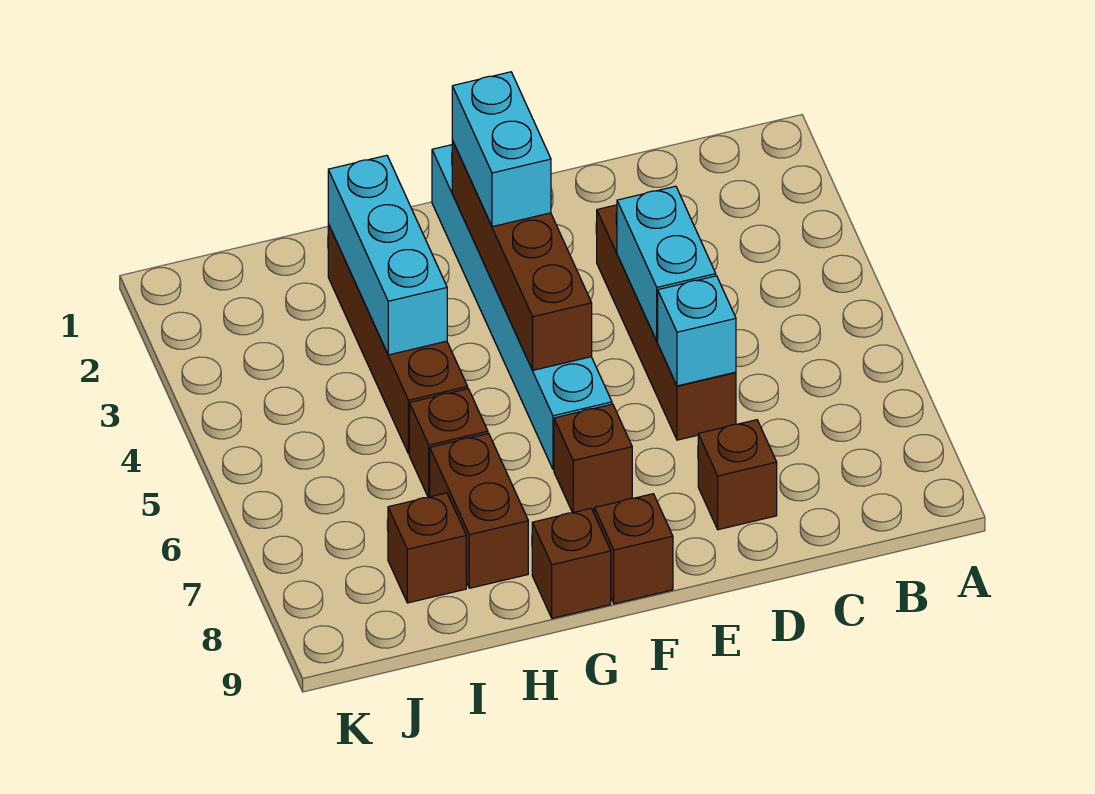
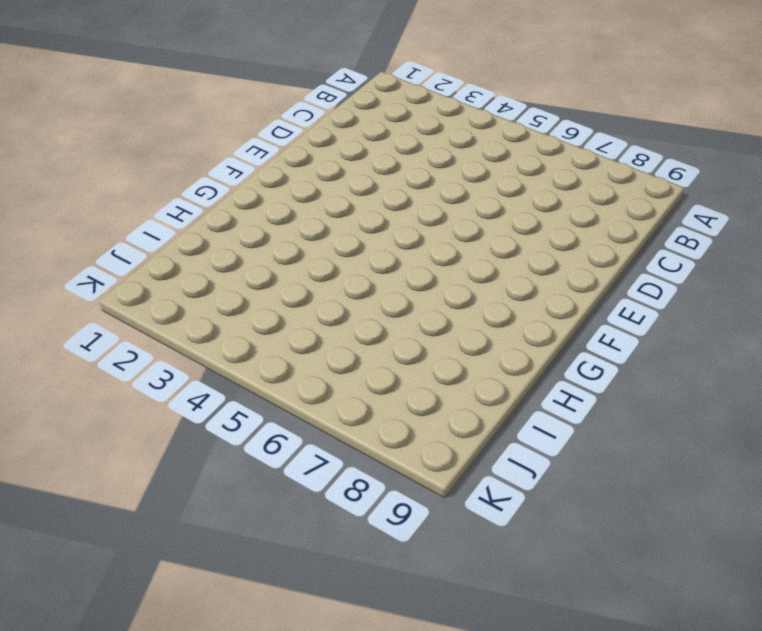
none -> brown 1x4 brick [597,205,736,440]
none -> brown 1x1 brick [698,420,777,530]
none -> cyan 1x6 brick [432,145,612,469]

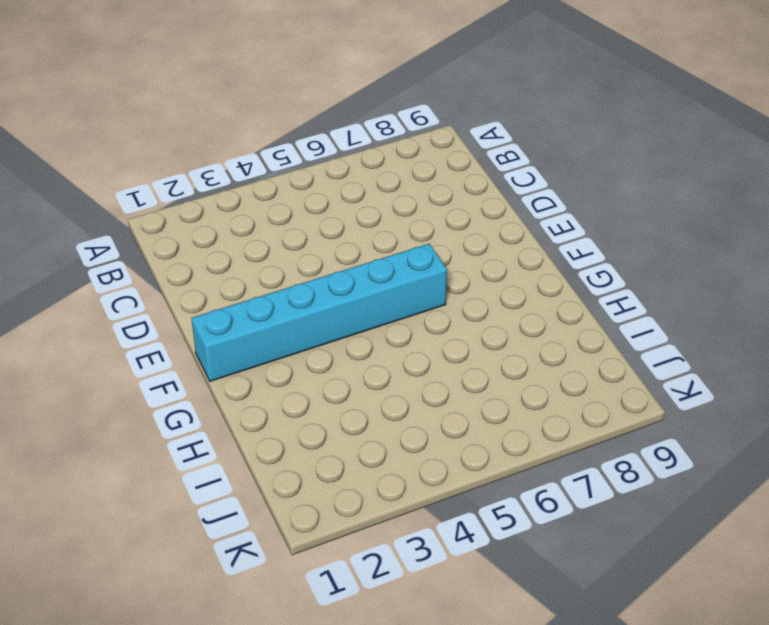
none -> brown 1x4 brick [597,205,736,440]
none -> brown 1x1 brick [698,420,777,530]
none -> brown 1x1 brick [554,404,632,513]

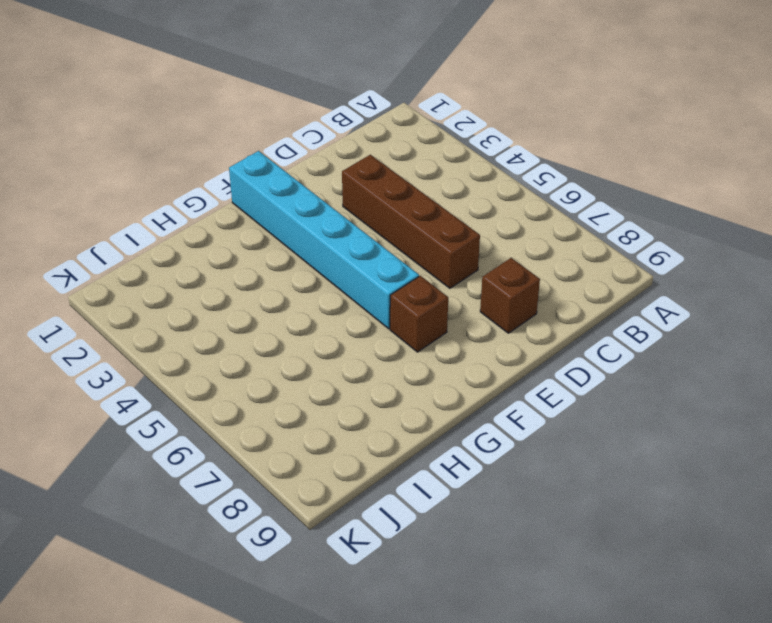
none -> brown 1x1 brick [594,494,673,604]
none -> brown 1x1 brick [532,509,611,618]
none -> brown 1x4 brick [328,224,468,454]

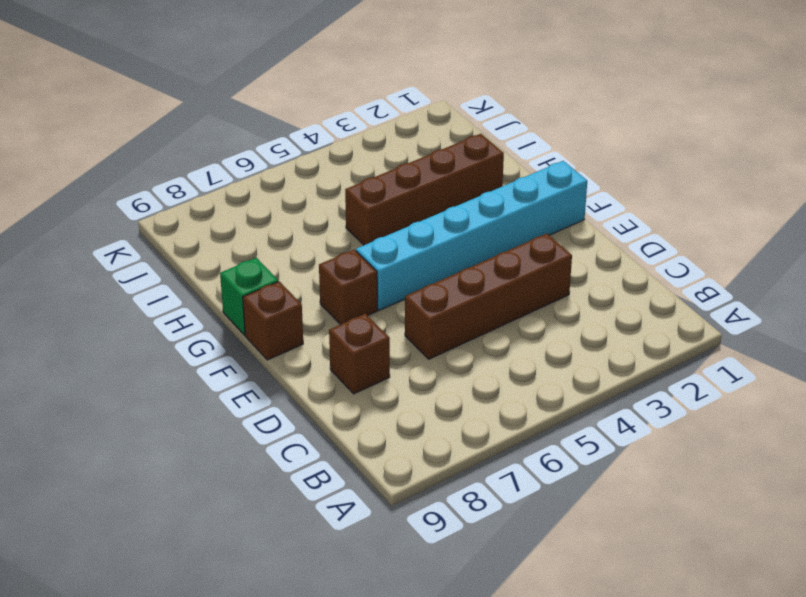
green 1x1 brick [220,258,278,335] -> brown 1x1 brick [532,509,611,618]
none -> brown 1x1 brick [409,389,488,497]
none -> brown 1x2 brick [430,433,528,588]
none -> brown 1x1 brick [388,493,466,603]

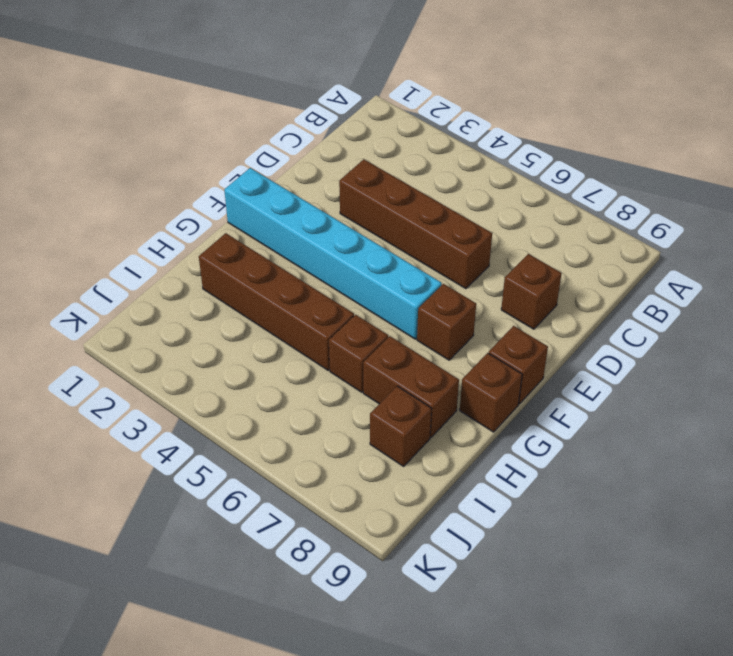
none -> cyan 1x2 brick [617,186,716,341]
none -> cyan 1x1 brick [658,276,736,386]
none -> brown 1x4 brick [452,140,592,370]

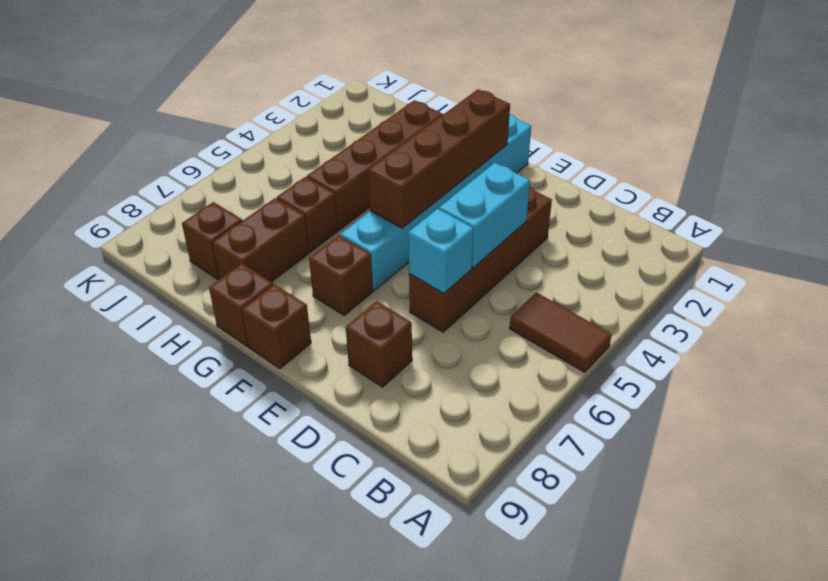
brown 1x2 tile [510,293,612,372] -> none
none -> cyan 1x3 brick [328,155,447,355]
none -> cyan 1x2 brick [452,72,551,227]

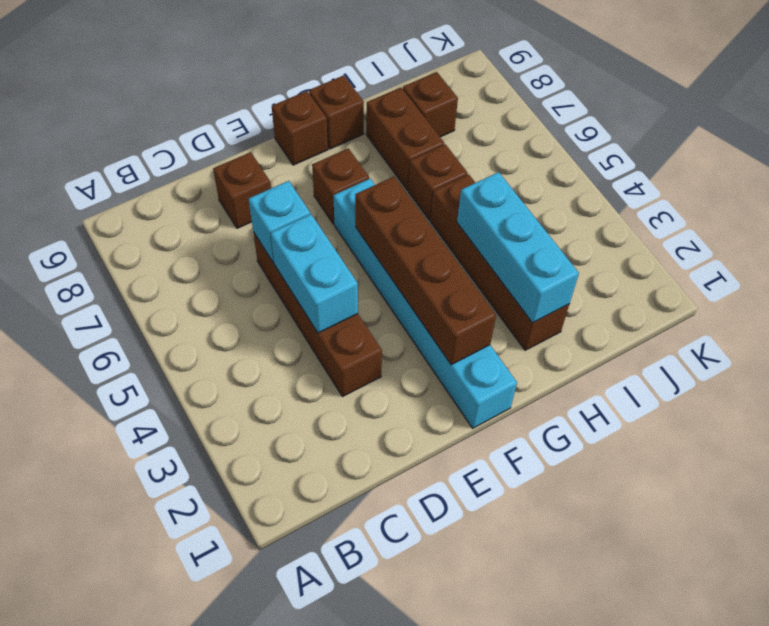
none -> cyan 1x2 brick [452,72,551,227]

